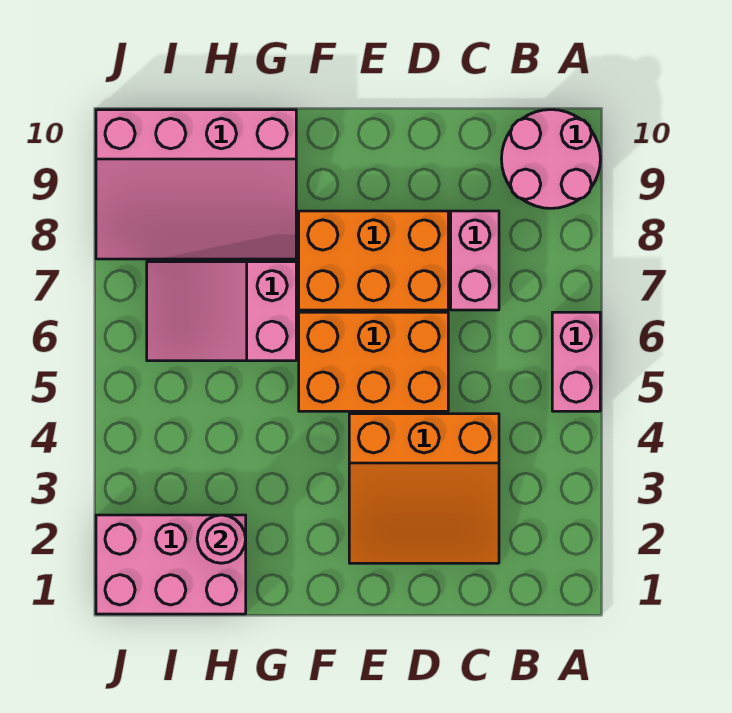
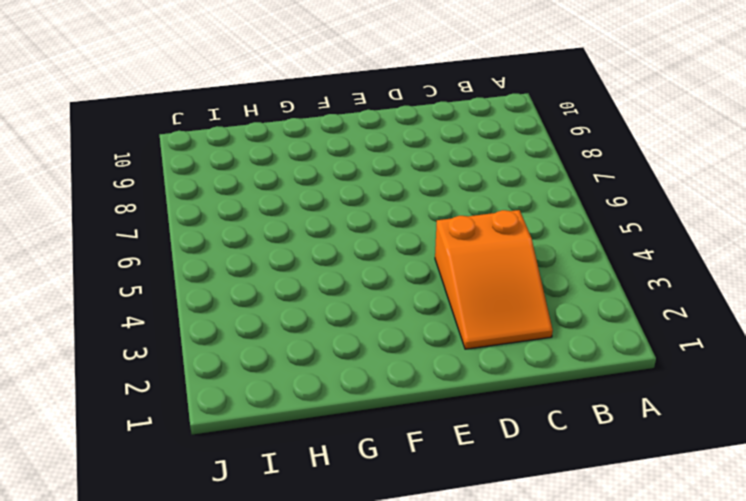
orange 2x3 slope [435,210,553,349] -> orange 3x3 slope [349,414,499,563]
none -> pink 1x2 brick [552,312,600,411]
none -> pink 2x2 round brick [502,110,600,208]

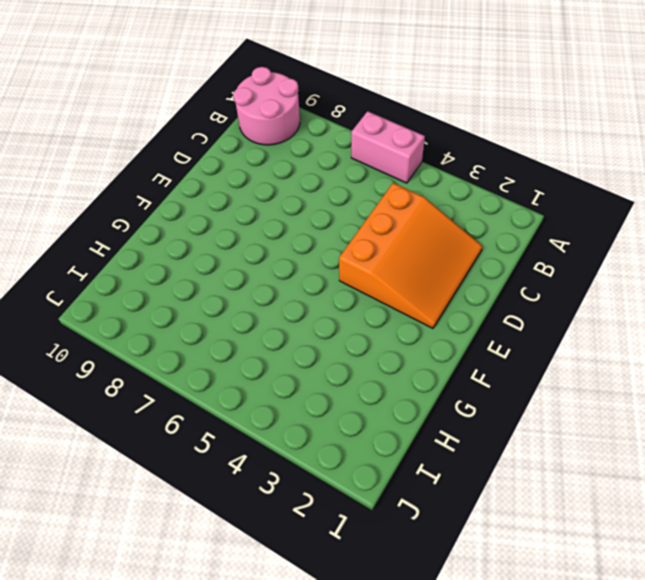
none -> pink 1x2 brick [451,211,499,310]
none -> orange 2x3 brick [299,312,448,411]

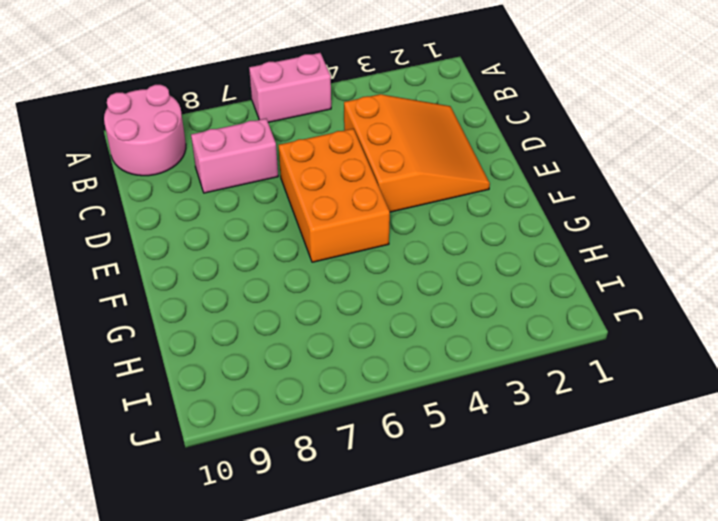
none -> orange 2x3 brick [299,211,448,310]
none -> pink 2x3 slope [147,262,296,361]

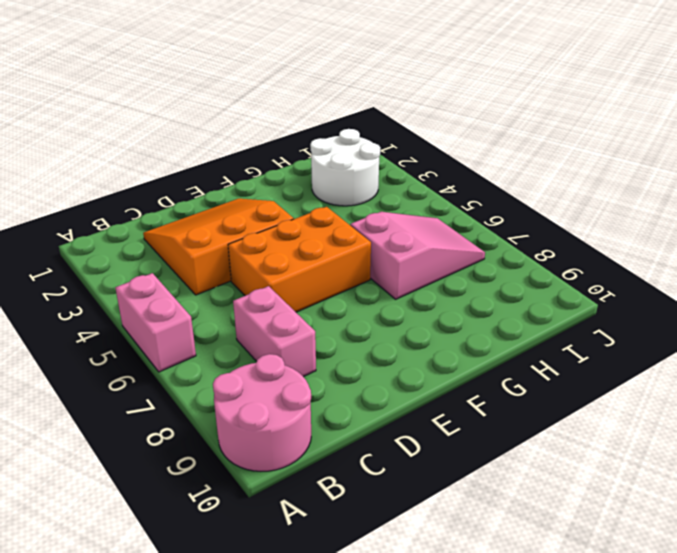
white 2x2 round brick [310,129,381,206] -> pink 2x3 brick [96,515,246,614]
none -> orange 2x3 brick [299,211,448,310]
none -> pink 3x4 slope [96,110,296,259]

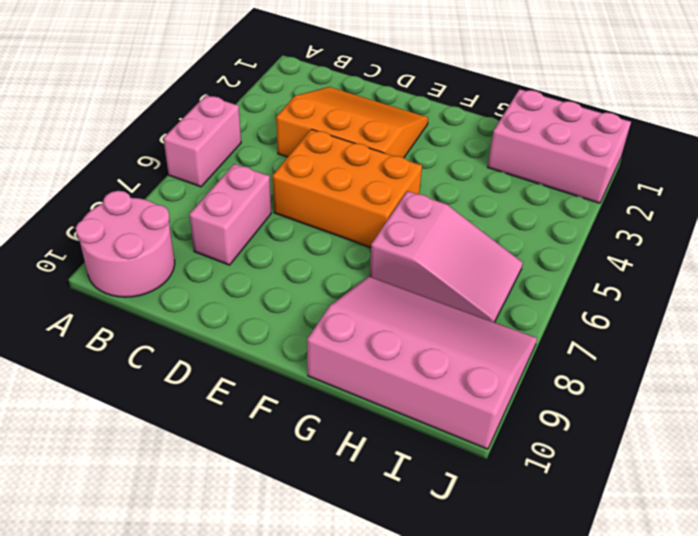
none -> orange 2x3 brick [299,211,448,310]
none -> pink 1x1 round brick [197,515,246,563]

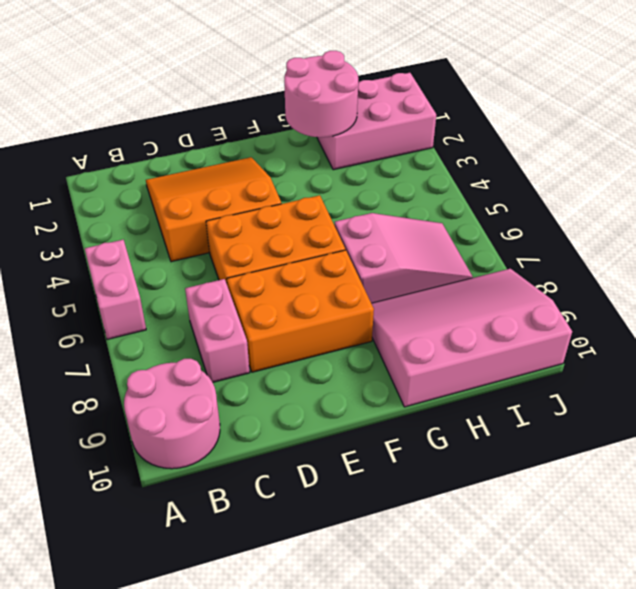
pink 2x2 round brick [284,51,358,137] -> pink 1x1 round brick [197,515,246,563]

